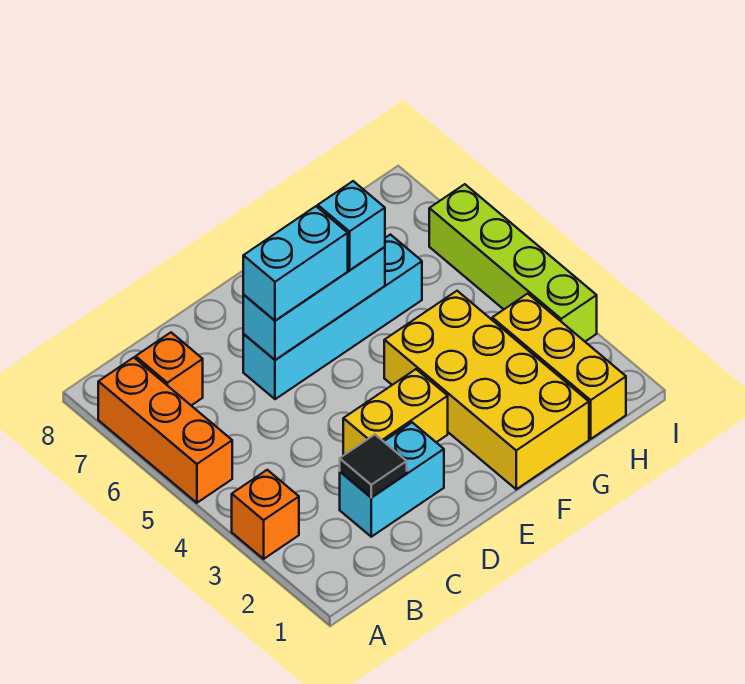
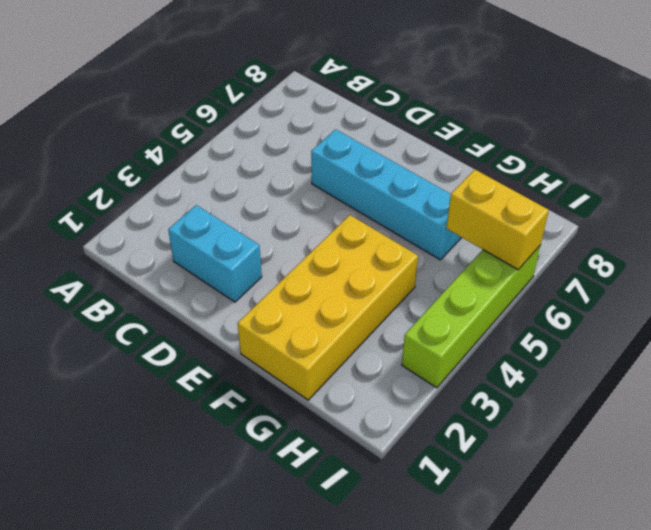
yellow 1x2 brick [446,170,549,270] -> yellow 1x2 brick moved to [343,369,448,455]
none -> orange 1x1 brick [232,470,299,559]
none -> orange 1x3 brick [98,358,232,503]
none -> orange 1x1 brick [136,333,203,405]

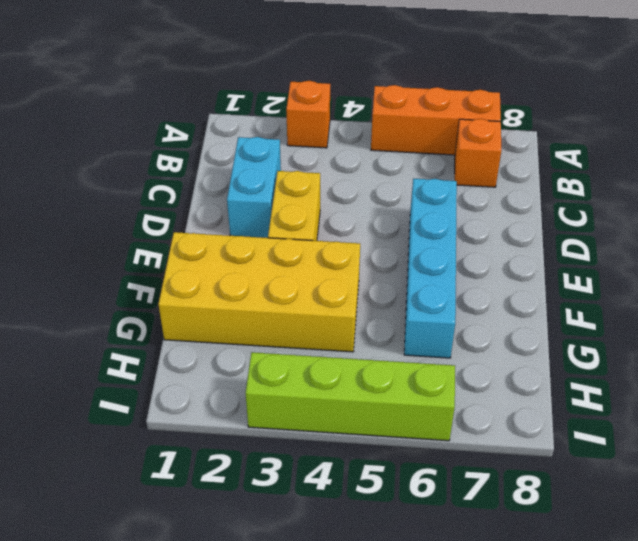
none -> yellow 1x3 brick [492,294,626,439]
none -> black 1x1 tile [340,435,407,498]
none -> cyan 1x3 brick [243,247,385,360]

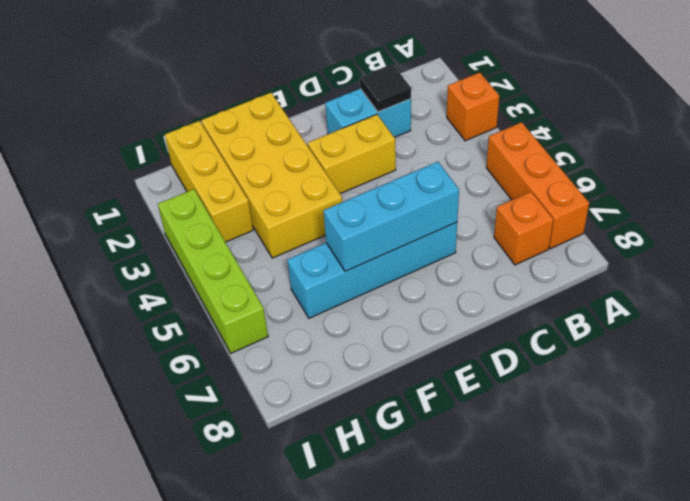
none -> cyan 1x2 brick [243,206,348,321]
none -> cyan 1x1 brick [318,181,385,270]

